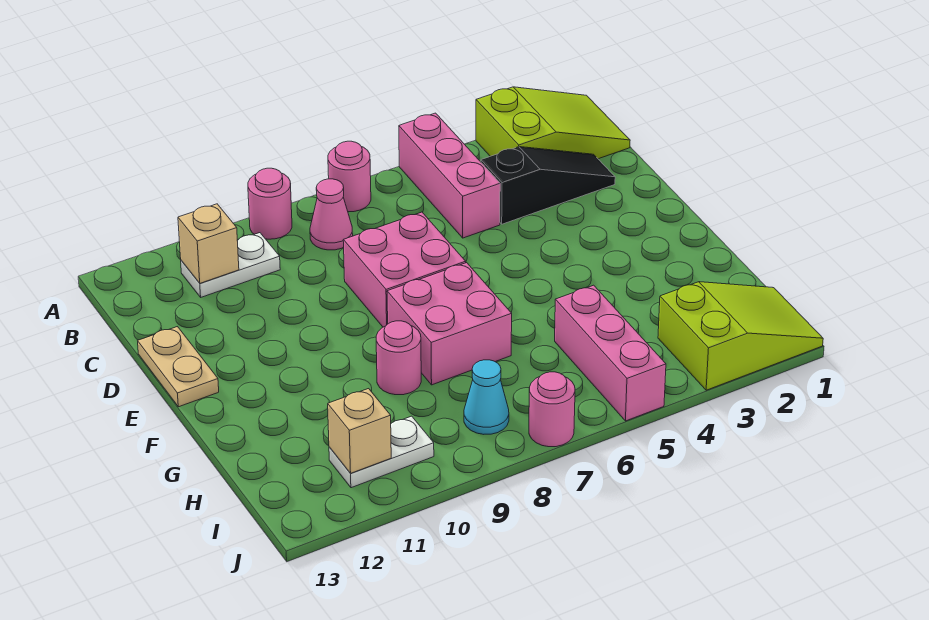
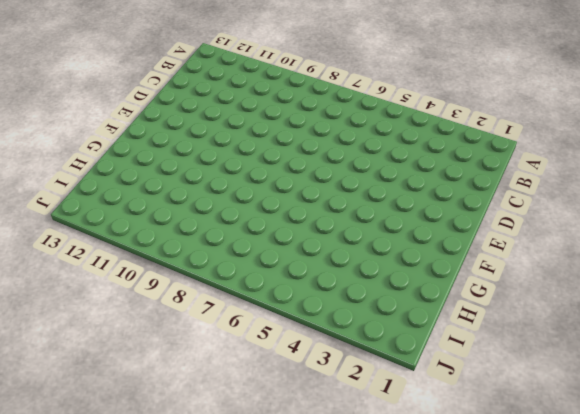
none -> lime 2x3 slope [476,87,630,159]
none -> pink 1x3 brick [399,113,500,238]
none -> pink 1x1 round brick [328,141,371,212]

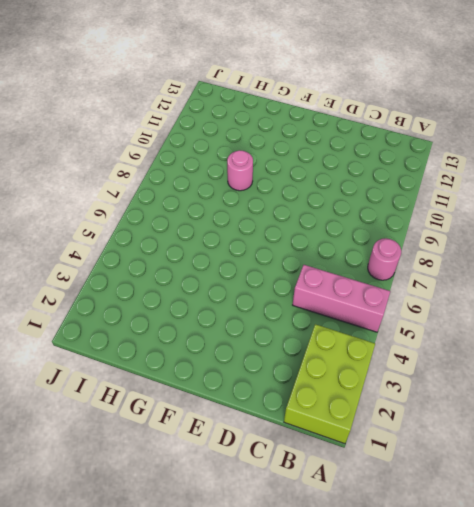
lime 2x3 brick [284,324,375,444] -> lime 2x3 slope [476,87,630,159]
none -> pink 1x1 round brick [248,168,292,239]
none -> pink 1x1 cone [310,179,353,250]
none -> white 1x2 plate [181,233,280,297]

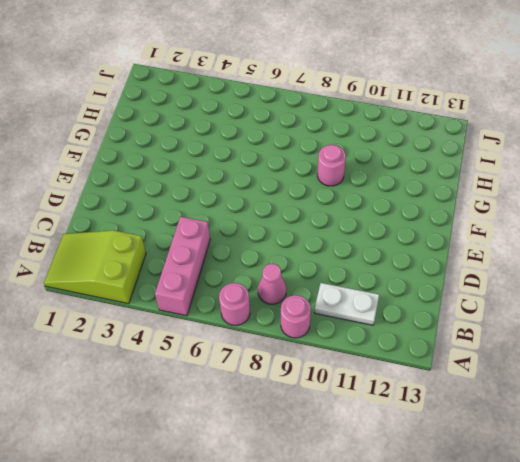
none -> black 1x3 slope [481,147,615,224]
none -> pink 2x2 brick [343,212,466,327]
none -> tan 1x2 plate [138,327,219,407]

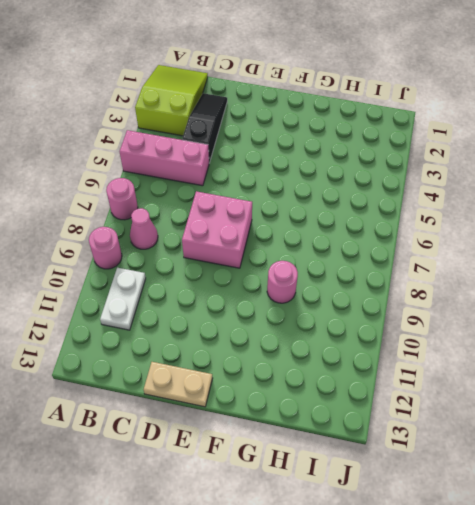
none -> pink 2x2 brick [387,263,512,385]
none -> pink 1x3 brick [555,285,666,421]
none -> lime 2x3 slope [658,282,823,390]

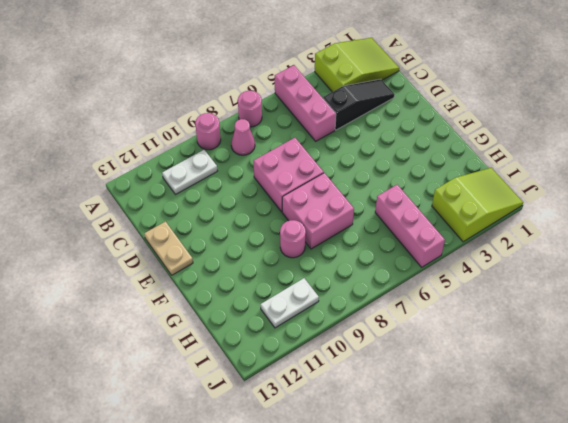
none -> cyan 1x1 cone [464,360,509,434]
none -> pink 1x1 round brick [529,372,575,447]
none -> tan 1x1 brick [178,204,239,283]

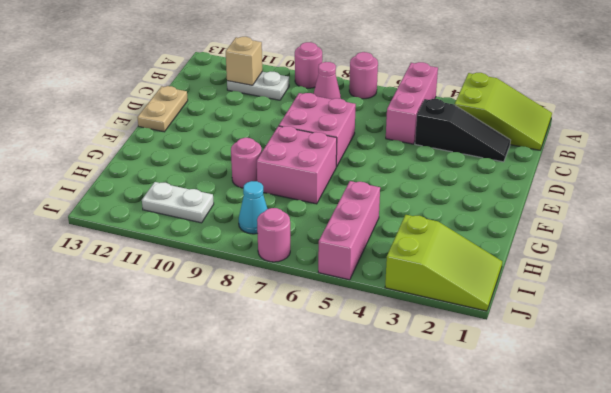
none -> tan 1x1 brick [328,389,391,473]

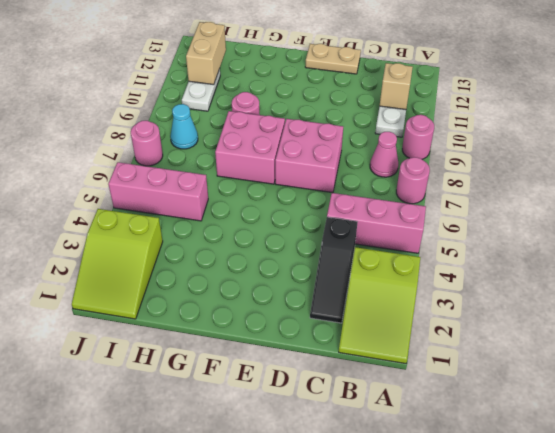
tan 1x2 brick [186,22,226,85] -> tan 1x1 brick [328,389,391,473]

